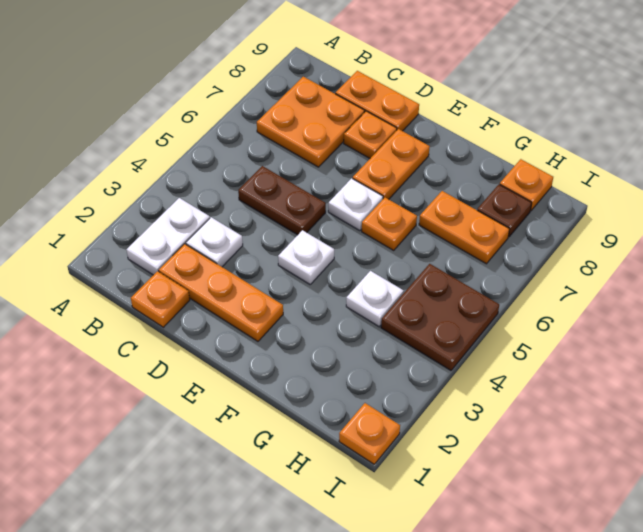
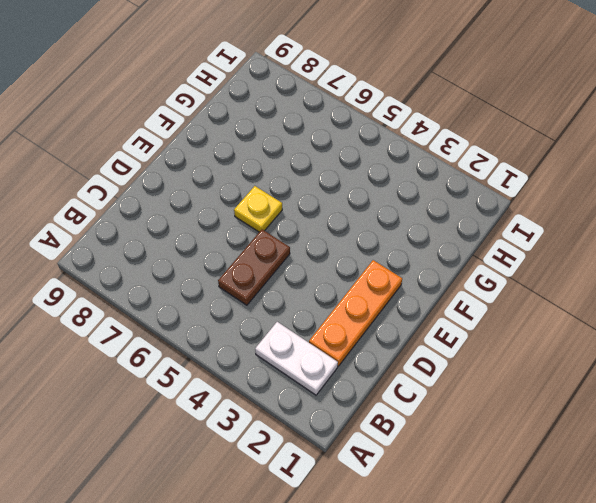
yellow 1x1 plate [234,186,282,232] -> white 1x1 plate [328,178,383,231]
none -> orange 2x2 plate [257,77,365,167]
none -> orange 1x1 plate [131,271,190,327]
none -> white 1x1 plate [186,217,243,267]

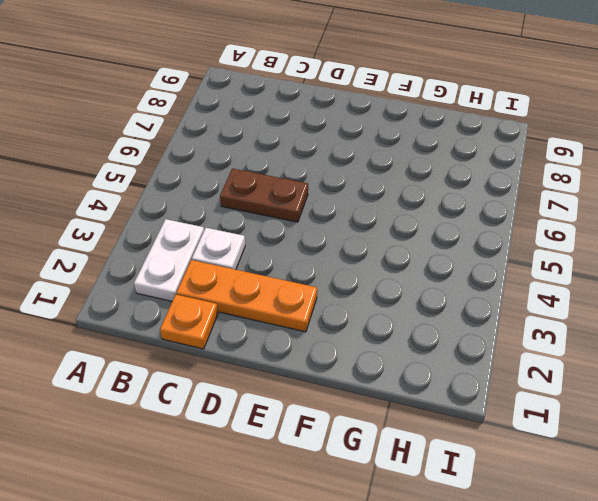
none -> orange 2x2 plate [257,77,365,167]
none -> orange 1x2 plate [335,71,419,131]
none -> orange 1x1 plate [344,111,397,158]

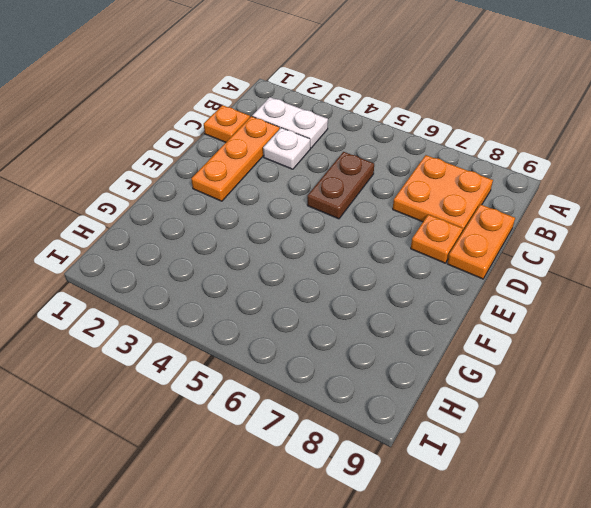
none -> white 1x1 plate [278,230,334,284]
none -> white 1x1 plate [328,178,383,231]
none -> orange 1x2 plate [353,129,430,199]

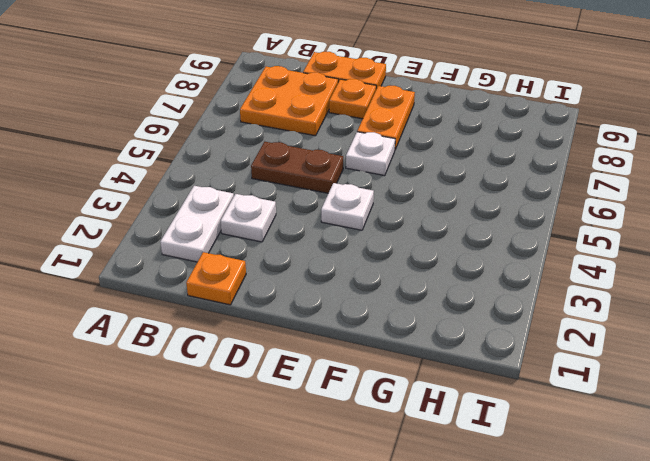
none -> orange 1x3 plate [159,244,283,341]
none -> orange 1x1 plate [362,198,417,250]
none -> white 1x1 plate [346,271,404,327]

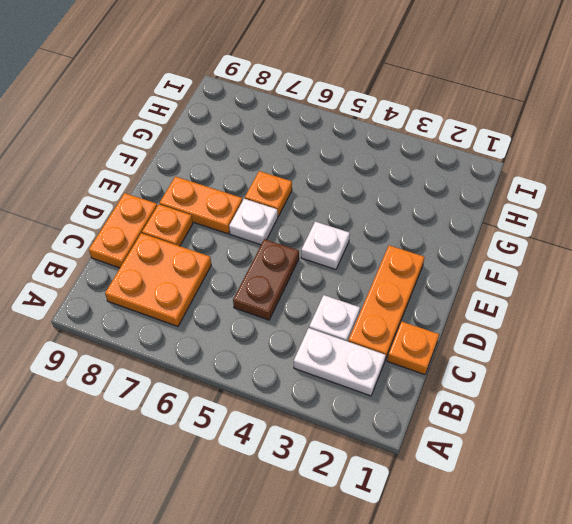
none -> white 1x1 plate [346,271,404,327]
none -> orange 1x2 plate [419,191,509,264]
none -> brown 2x2 plate [381,264,499,370]

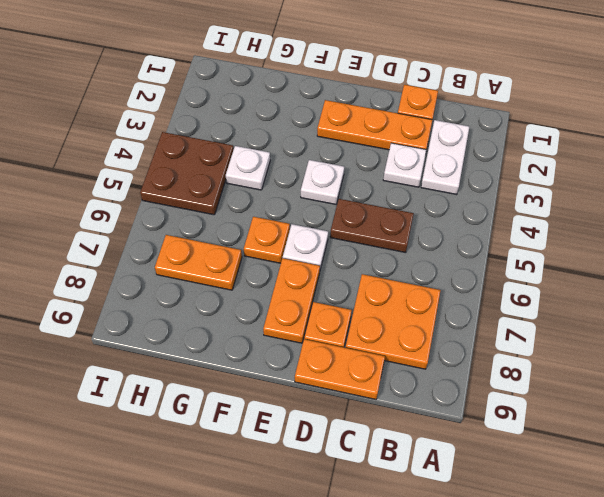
none -> brown 1x1 plate [477,184,532,237]
none -> orange 1x1 plate [500,159,553,211]
none -> orange 1x1 plate [339,403,400,464]

